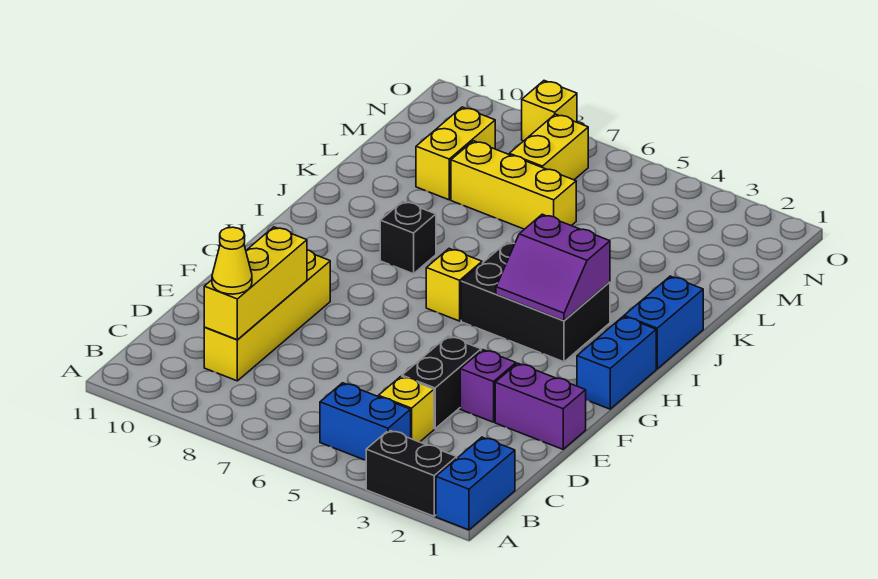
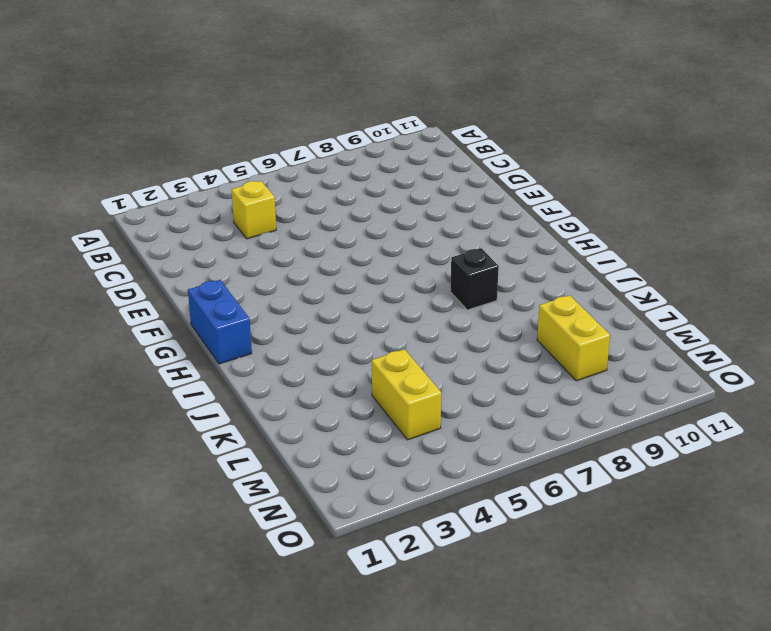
yellow 1x2 brick [372,349,441,440] -> yellow 1x2 brick moved to [509,114,588,180]
none -> blue 1x2 brick [436,437,515,530]
none -> black 1x2 brick [366,430,457,516]
none -> blue 1x2 brick [320,383,411,460]

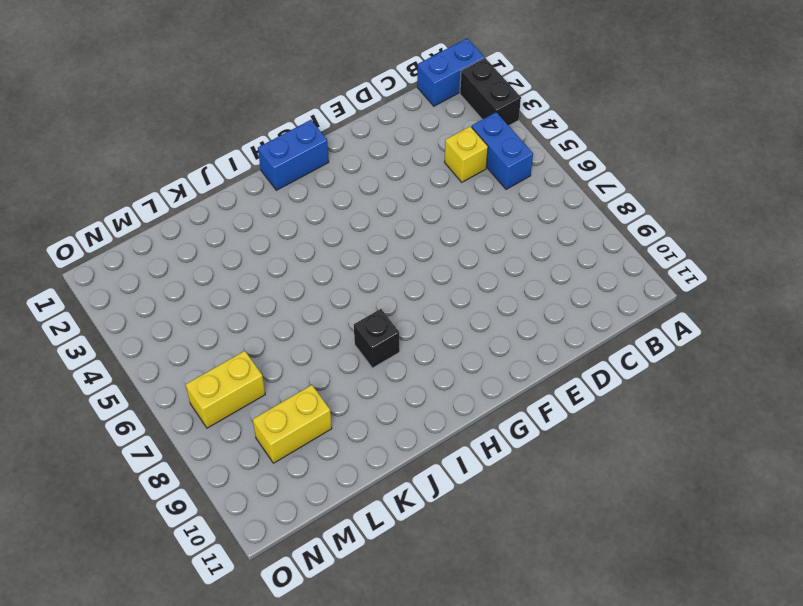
none -> yellow 1x4 brick [204,250,330,381]
none -> black 1x2 brick [402,336,481,429]
none -> purple 1x2 brick [495,363,586,449]

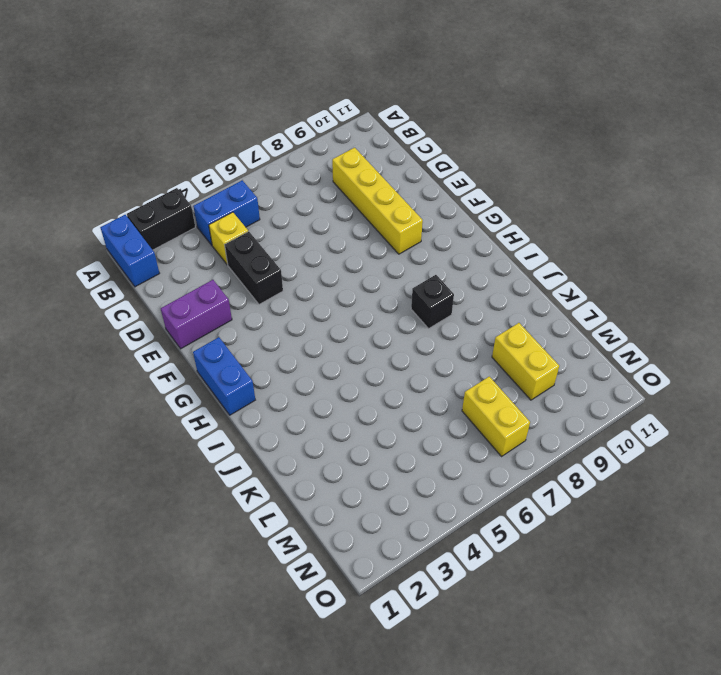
none -> purple 1x1 brick [460,350,516,422]
none -> black 2x3 brick [461,242,610,362]
none -> yellow 1x1 brick [426,249,482,321]

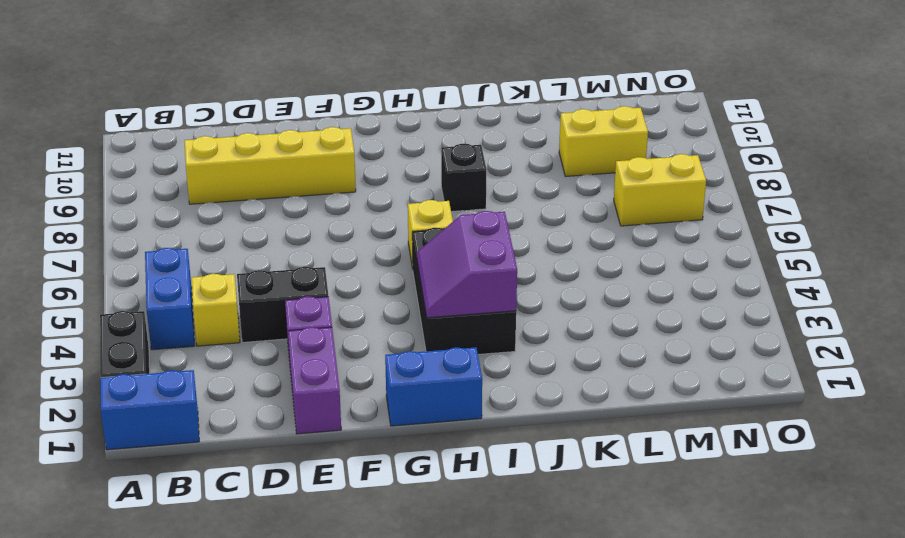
none -> blue 1x2 brick [624,276,703,369]
none -> yellow 1x3 brick [451,141,576,229]
none -> yellow 1x1 brick [522,81,577,141]

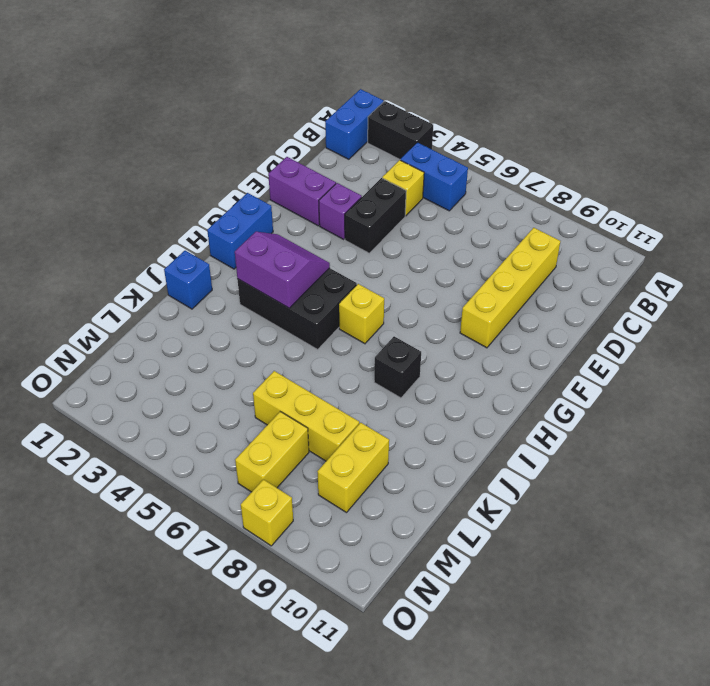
blue 1x1 brick [164,251,212,309] -> blue 1x2 brick [624,276,703,369]
none -> yellow 1x3 brick [204,227,307,340]
none -> yellow 1x1 cone [212,227,252,294]

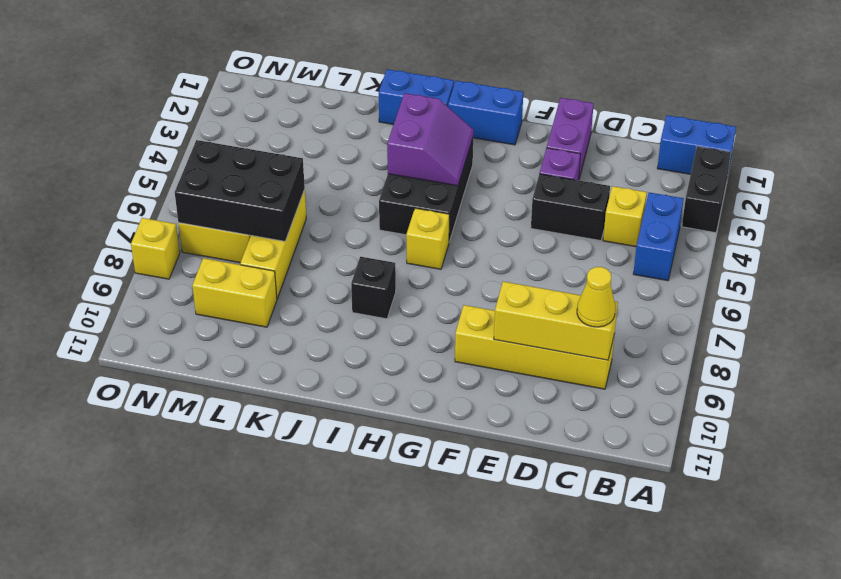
black 2x3 brick [175,140,305,241] -> none

